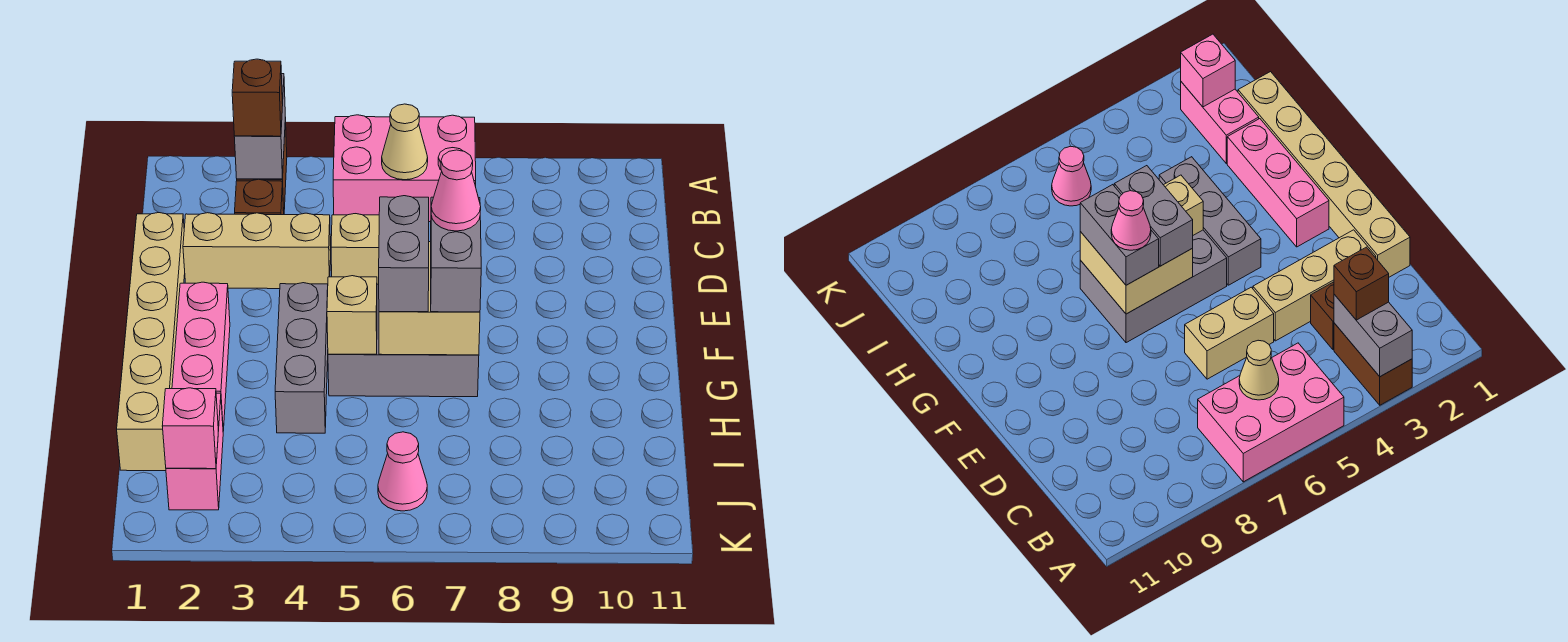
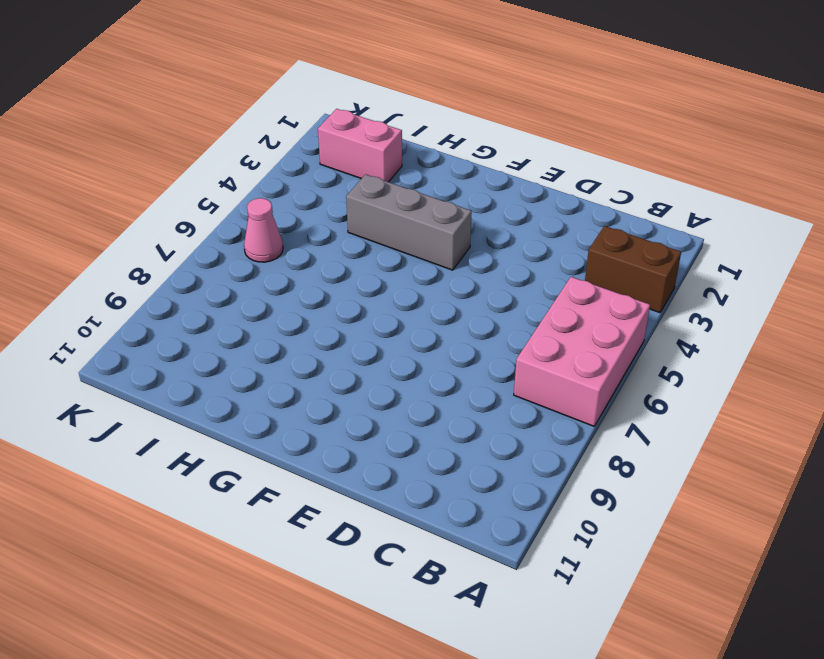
none -> brown 1x1 brick [235,179,284,215]
none -> tan 1x6 brick [117,213,185,471]
none -> tan 1x3 brick [183,213,331,289]

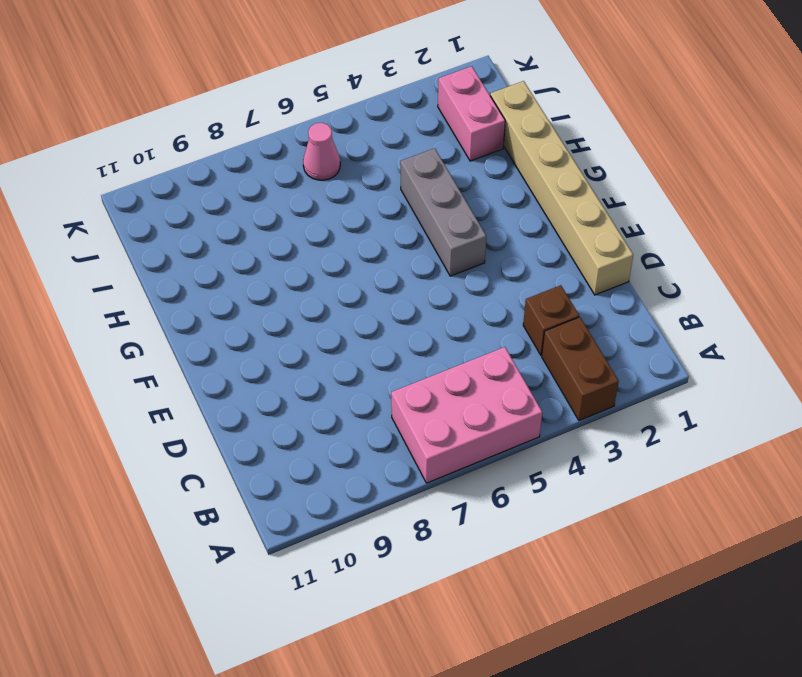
none -> tan 1x3 brick [183,213,331,289]
none -> tan 1x2 brick [331,214,379,284]
none -> pink 1x3 brick [172,282,230,431]

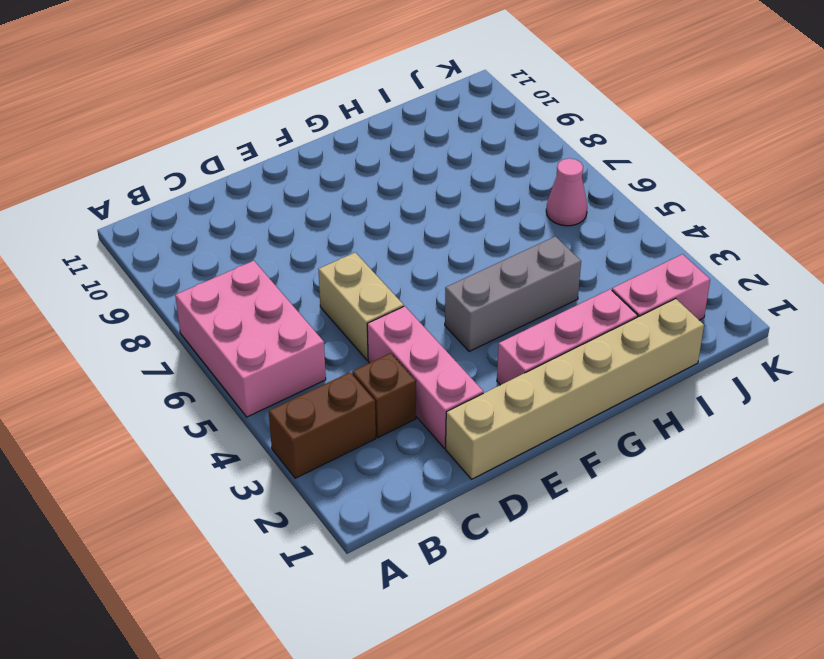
pink 1x3 brick [367,306,483,448] -> tan 1x3 brick [183,213,331,289]
none -> grey 2x3 brick [328,284,479,397]
none -> grey 1x2 brick [234,74,285,179]
none -> tan 1x1 cone [382,104,428,180]

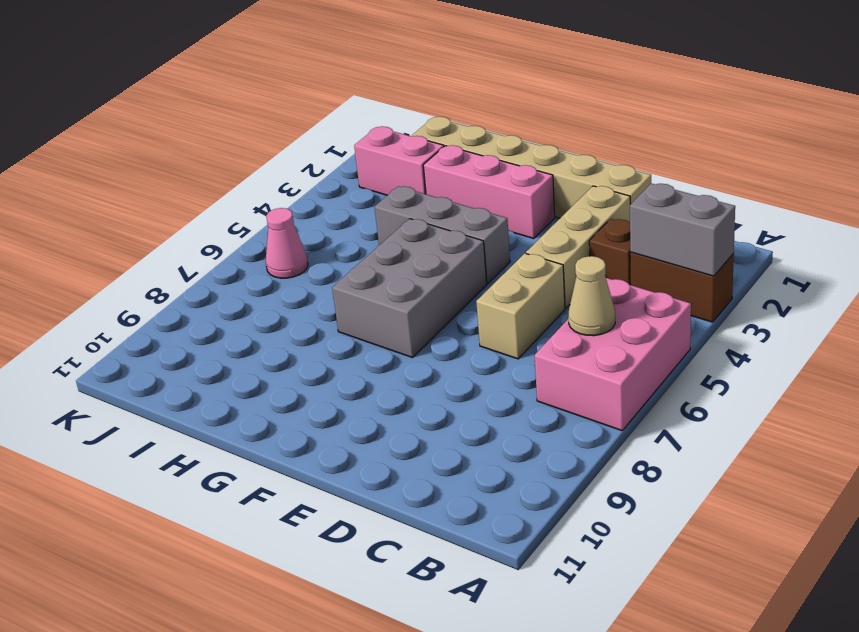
none -> tan 2x2 brick [379,242,480,355]
none -> tan 1x1 brick [327,276,377,354]
none -> pink 1x1 brick [162,388,218,469]

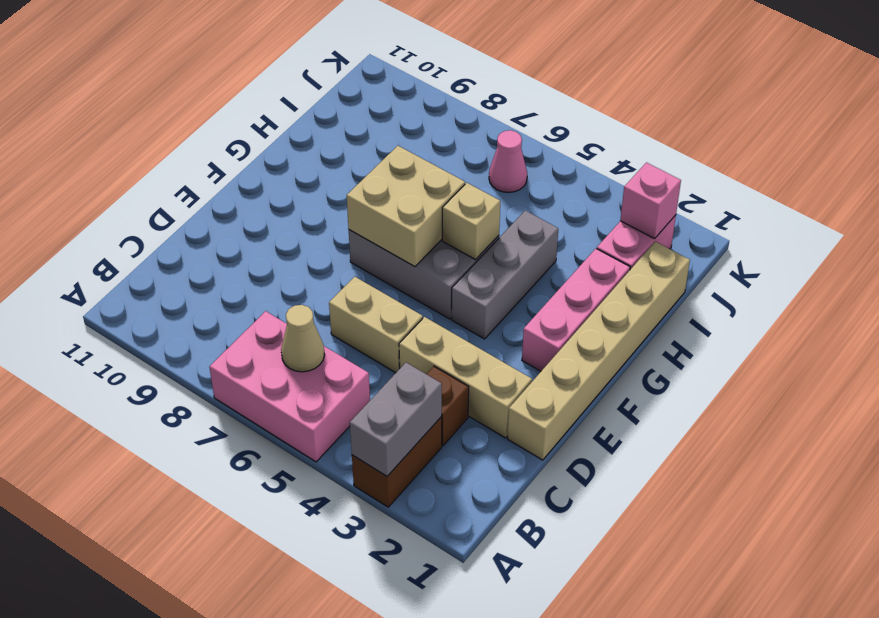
none -> brown 1x1 brick [232,59,283,136]
none -> grey 1x2 brick [379,196,429,312]
none -> grey 1x2 brick [431,197,481,312]

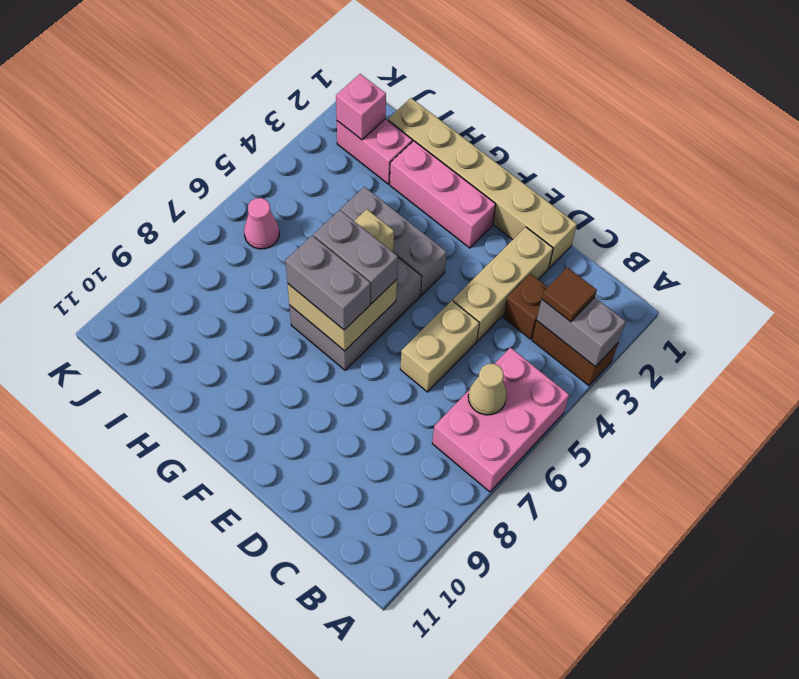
brown 1x1 tile [542,267,597,322] -> brown 1x1 brick [232,59,283,136]
none -> pink 1x1 cone [431,150,481,231]

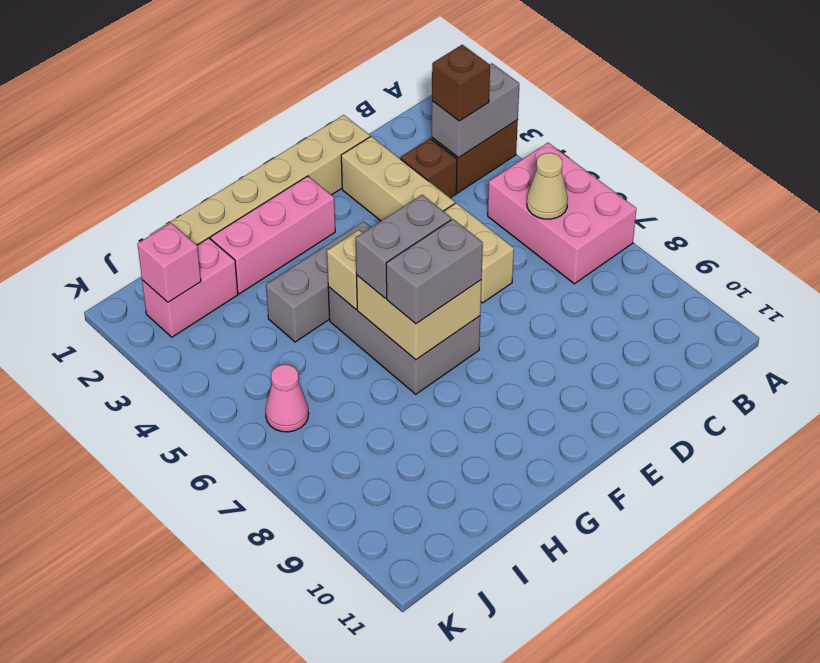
none -> pink 1x1 cone [431,150,481,231]

